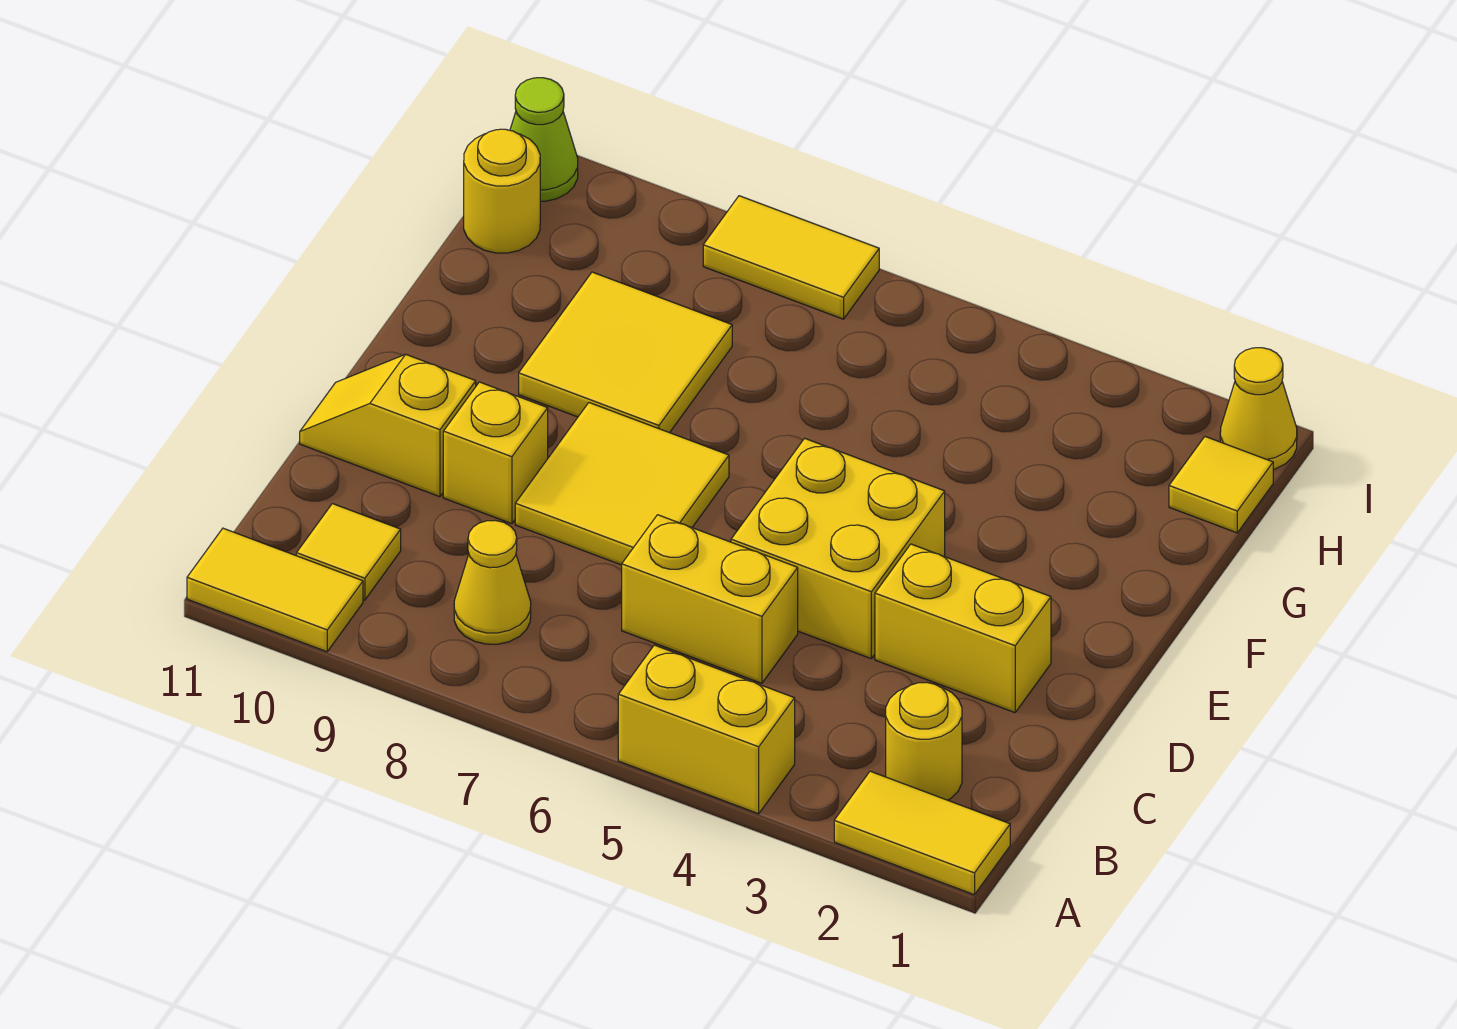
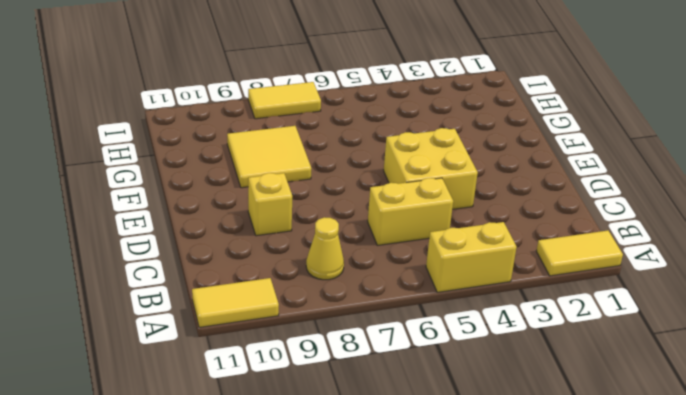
none -> yellow 1x1 round brick [886,682,962,800]
none -> yellow 1x1 tile [296,504,401,600]
none -> yellow 1x2 brick [875,544,1051,713]

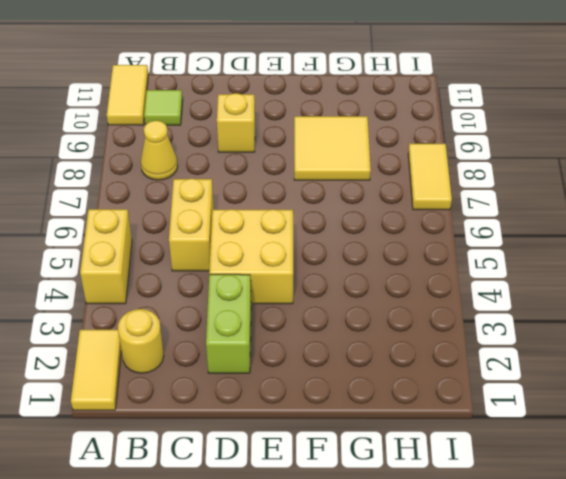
lime 1x1 tile [144,90,183,125] -> yellow 1x1 tile [296,504,401,600]
lime 1x2 brick [206,274,251,373] -> yellow 1x2 brick [875,544,1051,713]
none -> yellow 2x2 tile [515,403,729,565]
none -> yellow 1x2 slope [300,354,476,497]
none -> yellow 1x1 tile [1169,437,1273,533]

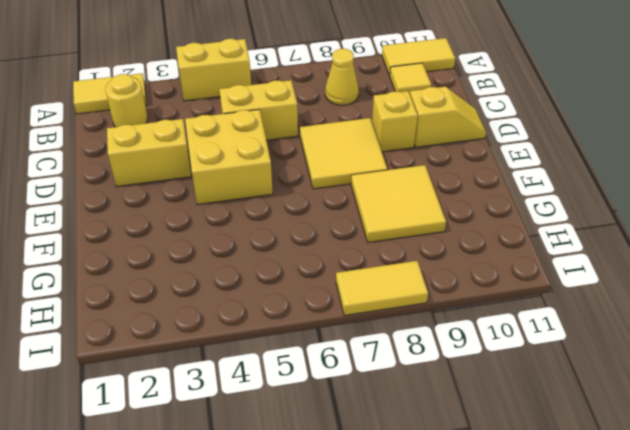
none -> yellow 1x1 tile [1169,437,1273,533]
none -> yellow 1x1 round brick [464,129,540,253]
none -> yellow 1x1 cone [1220,348,1297,469]

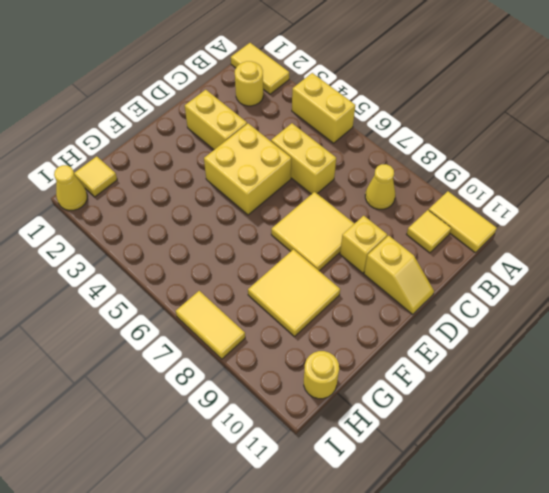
none -> lime 1x1 cone [510,78,578,201]

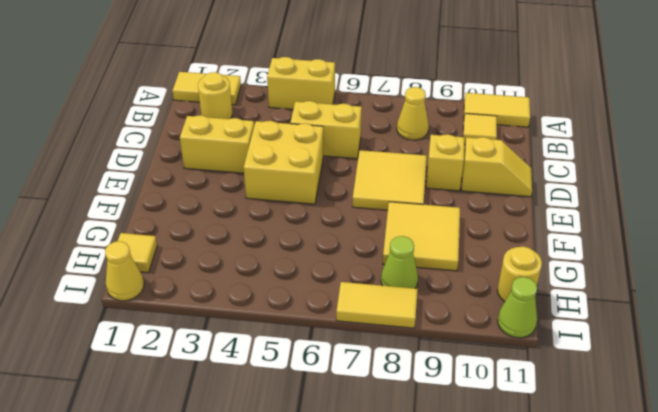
lime 1x1 cone [381,236,418,288] -> none

